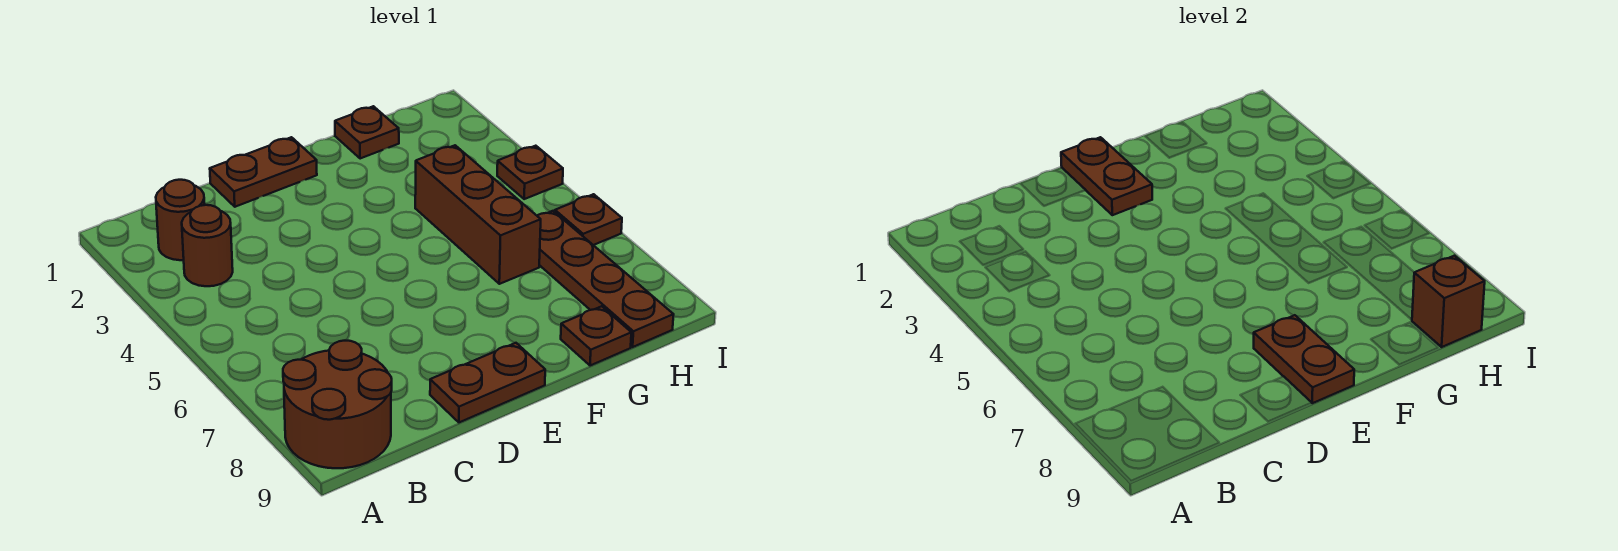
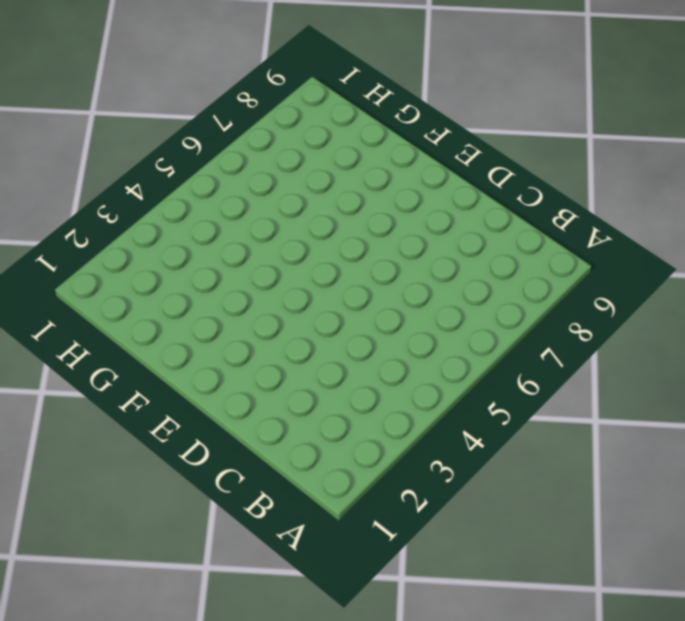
none -> brown 2x2 round brick [283,341,392,468]
none -> brown 1x1 round brick [156,180,205,260]
none -> brown 1x1 round brick [182,205,233,286]

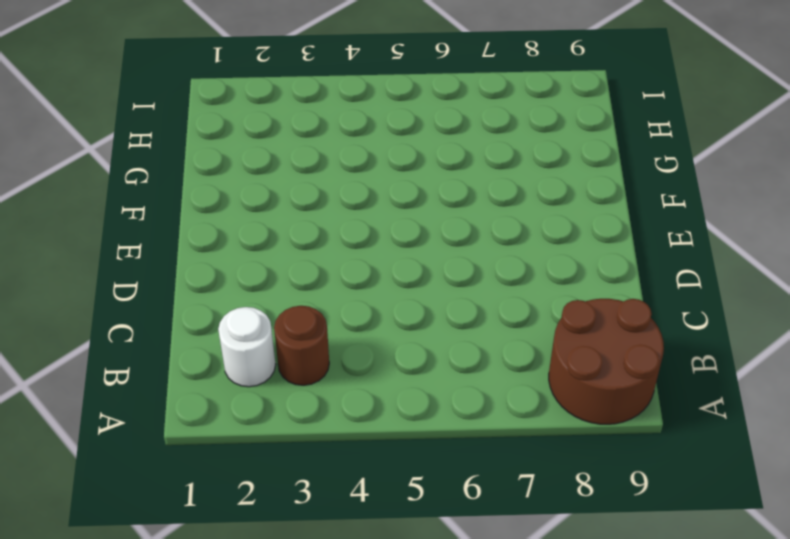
white 1x1 round brick [218,307,276,387] -> brown 1x1 round brick [156,180,205,260]
none -> brown 1x2 plate [210,137,317,207]
none -> brown 1x2 plate [430,343,545,422]
none -> brown 1x1 plate [335,106,399,159]

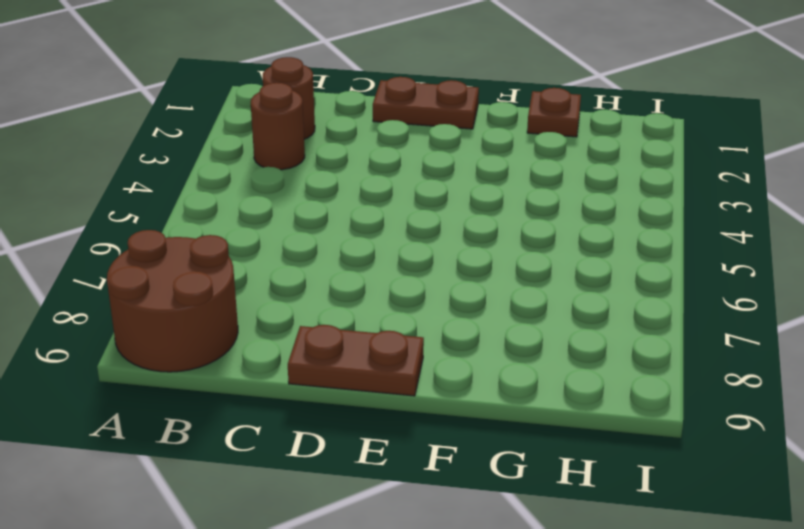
none -> brown 1x3 brick [415,145,541,284]
none -> brown 1x1 plate [561,306,631,366]
none -> brown 1x4 plate [537,211,674,347]

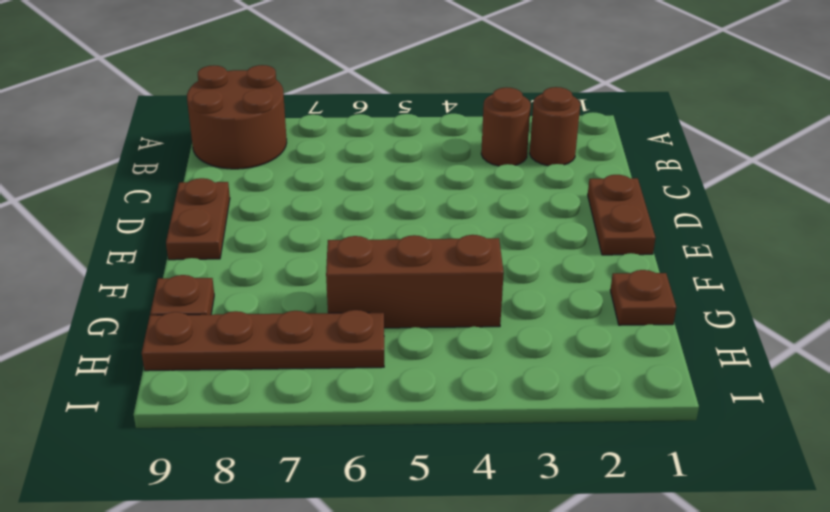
none -> brown 1x1 plate [497,146,563,199]
none -> brown 1x1 plate [555,194,622,245]
none -> brown 1x2 plate [1061,137,1152,215]

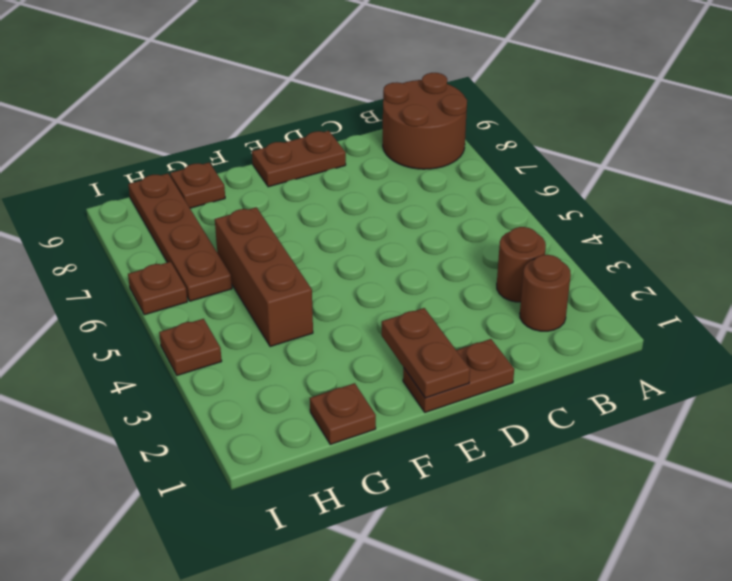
none -> brown 1x2 plate [1254,315,1354,403]
none -> brown 1x1 brick [1412,256,1485,347]

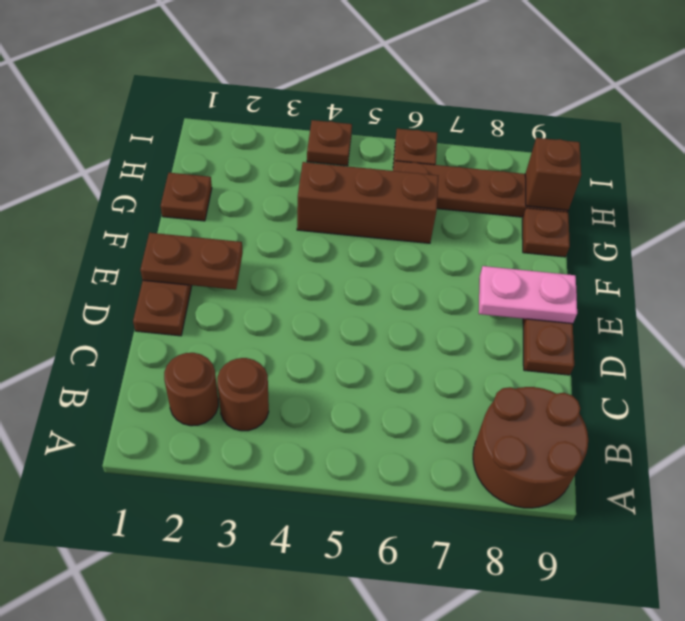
pink 1x2 plate [479,266,577,324] -> brown 1x2 plate [1254,315,1354,403]

